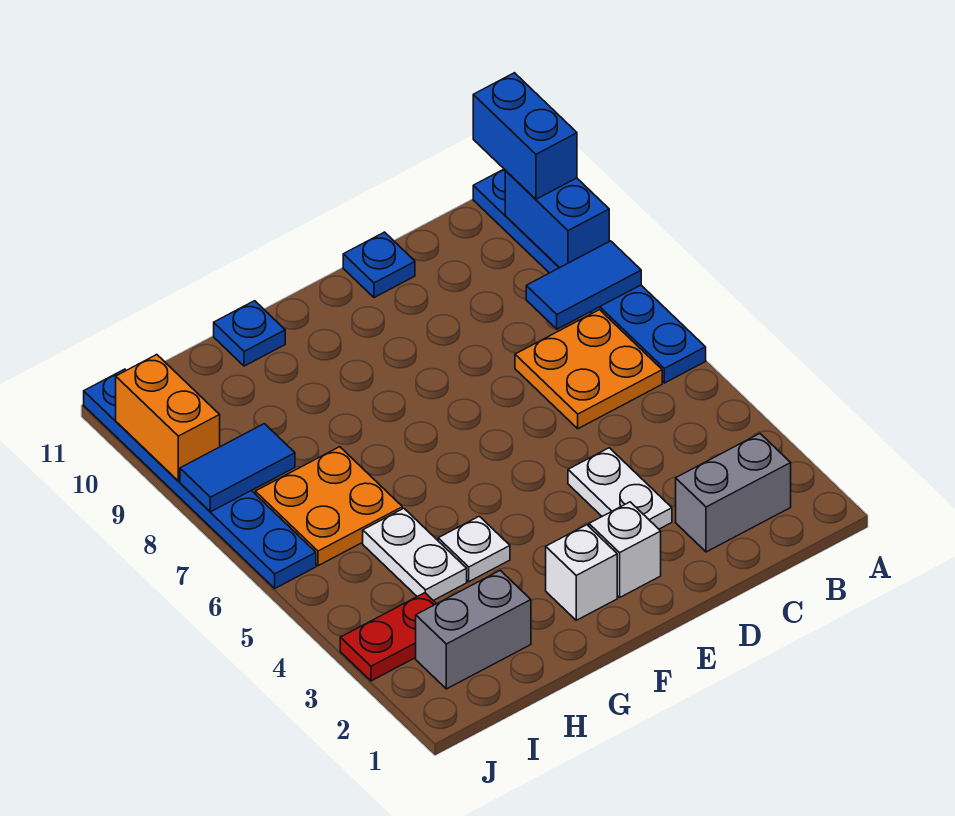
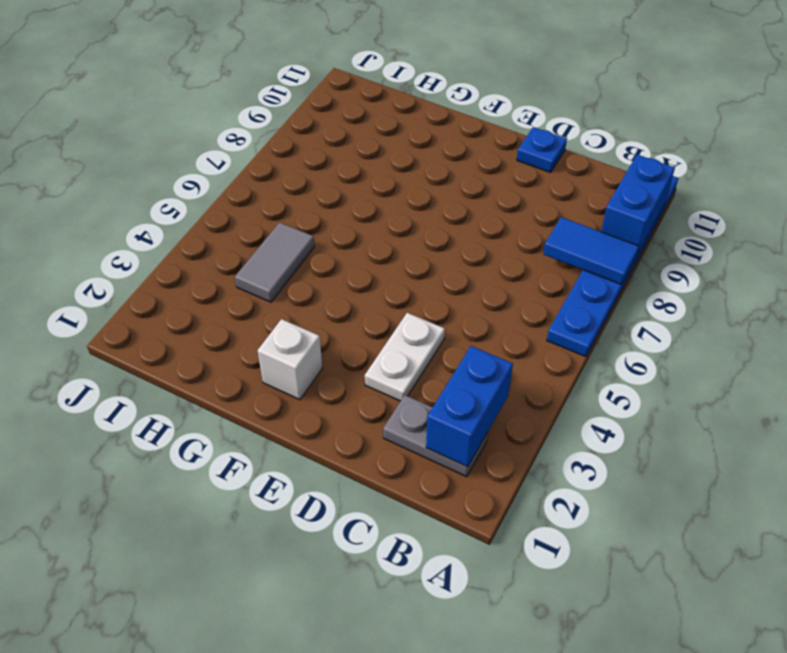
grey 1x2 plate [383,395,488,477] -> grey 1x2 brick [676,434,791,552]
blue 1x2 brick [426,346,513,467] -> blue 1x2 brick moved to [473,73,577,199]
grey 1x2 tile [235,222,314,302] -> white 1x2 plate [363,508,467,601]
none -> orange 2x2 plate [515,310,662,429]
none -> white 1x1 brick [589,502,661,597]
none -> white 1x1 plate [438,516,510,582]

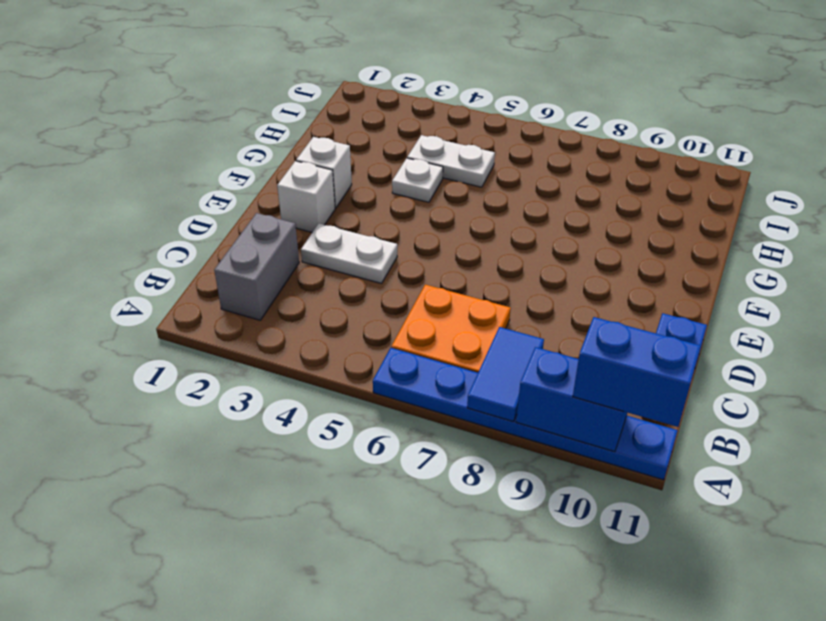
none -> blue 1x1 plate [214,301,285,366]
none -> grey 1x2 brick [416,570,531,689]
none -> orange 2x2 plate [255,447,402,566]

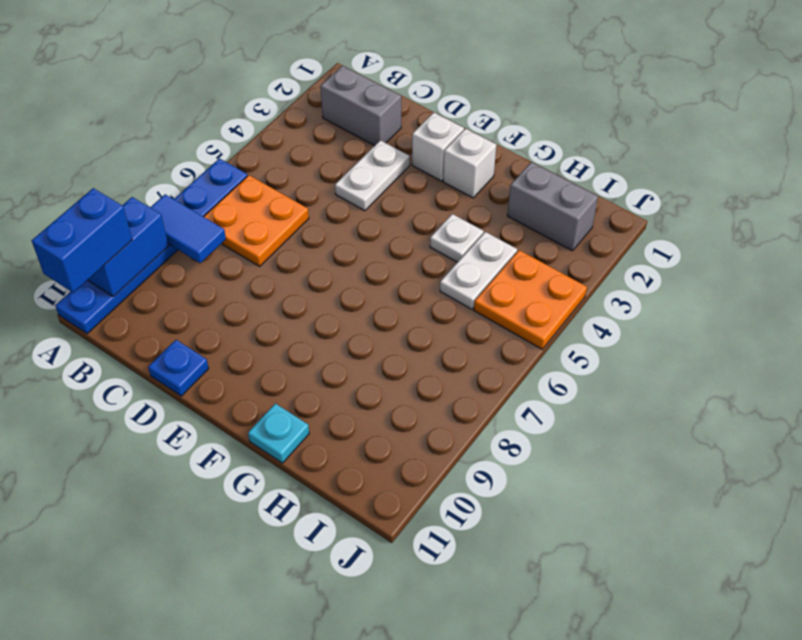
cyan 1x1 plate [248,403,309,463] -> blue 1x1 plate [214,301,285,366]
orange 2x2 plate [474,250,587,349] -> orange 2x2 plate moved to [255,447,402,566]
none -> red 1x2 plate [340,593,436,681]
none -> blue 1x6 plate [84,369,316,588]
none -> blue 1x2 tile [180,424,295,512]

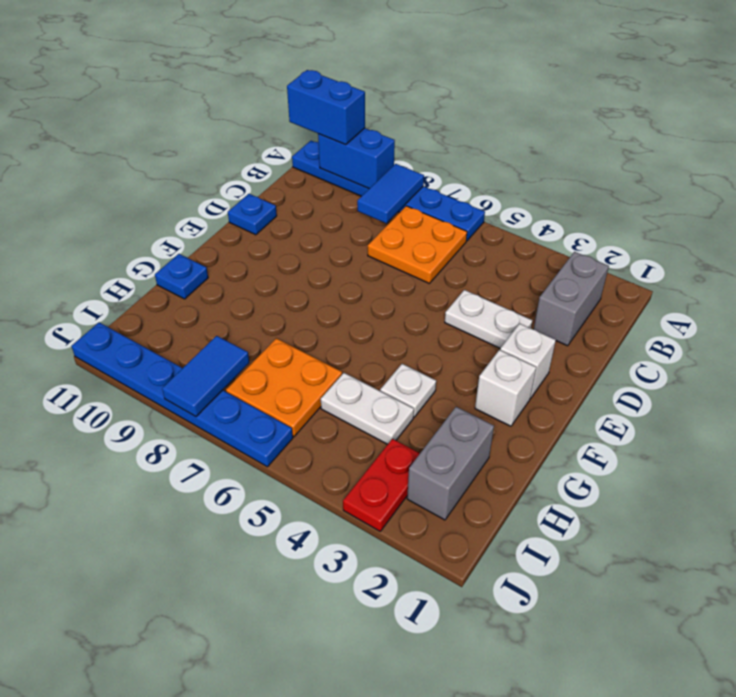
none -> orange 1x2 brick [116,355,220,481]

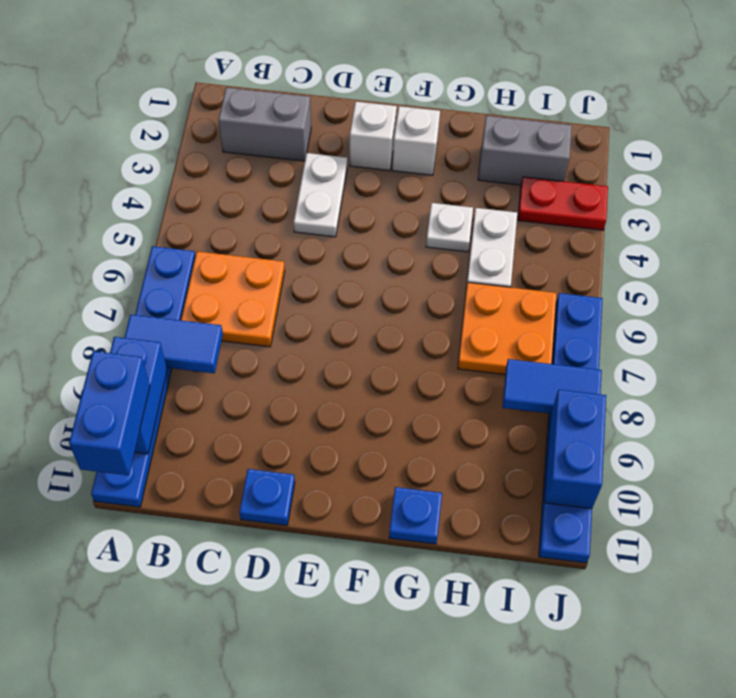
blue 1x2 brick [545,390,606,509] -> orange 1x2 brick [116,355,220,481]

